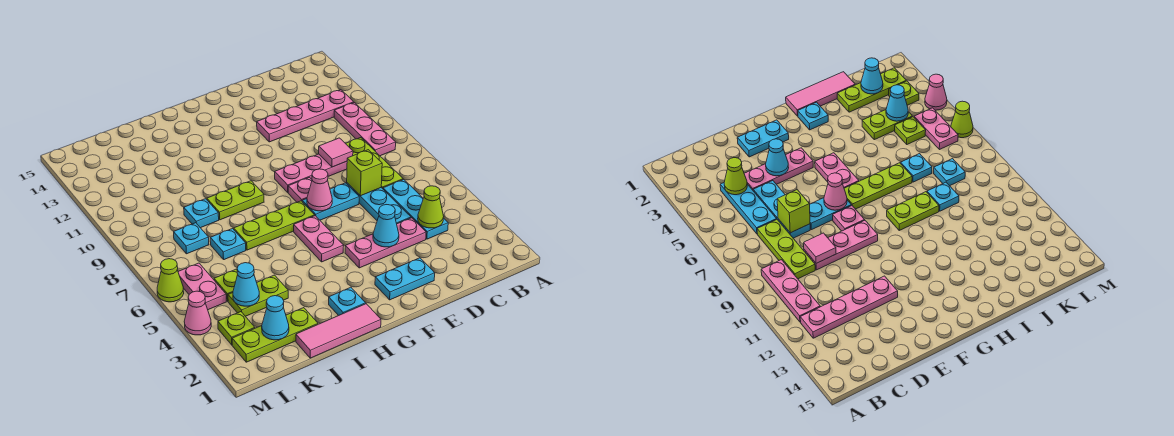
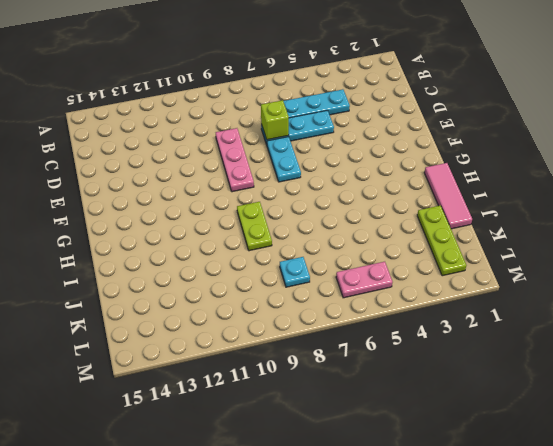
none -> pink 1x3 plate [334,103,396,156]
none -> pink 1x4 plate [257,90,354,142]
none -> lime 1x3 plate [345,138,403,189]
none -> pink 1x3 plate [345,218,426,268]

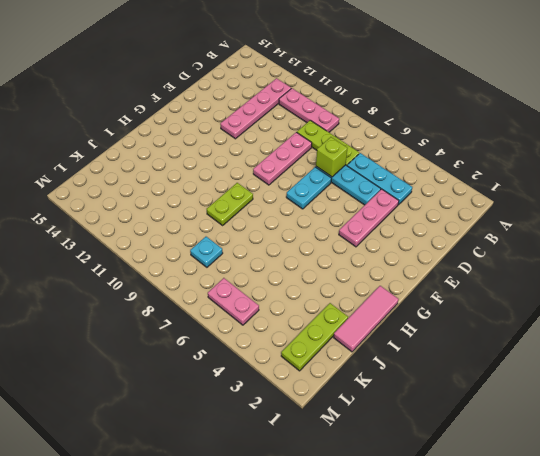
none -> cyan 1x2 plate [375,258,435,300]
none -> pink 1x1 plate [288,177,312,202]
none -> pink 1x2 plate [294,216,344,262]
none -> lime 1x3 plate [234,201,315,250]

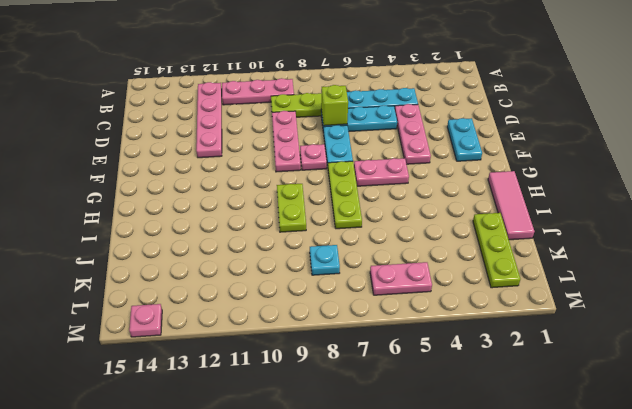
pink 1x1 plate [129,304,162,337] -> none
none -> cyan 1x1 plate [329,287,366,316]
none -> lime 1x2 plate [228,275,288,316]
none -> cyan 1x1 plate [210,229,246,260]
none -> cyan 1x1 plate [184,199,219,228]

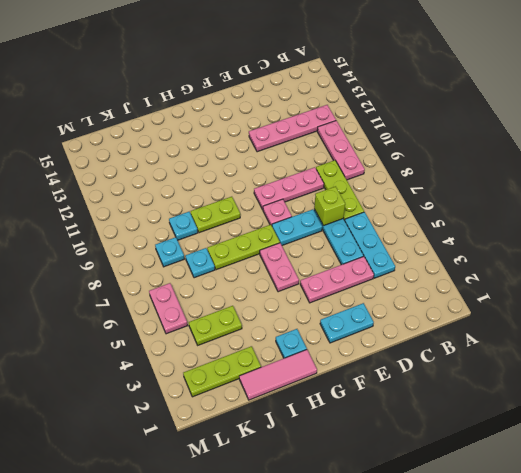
none -> lime 1x1 plate [214,269,238,301]
none -> lime 1x1 plate [218,312,255,345]
none -> pink 1x1 cone [184,291,211,335]
none -> lime 1x1 cone [157,259,184,302]

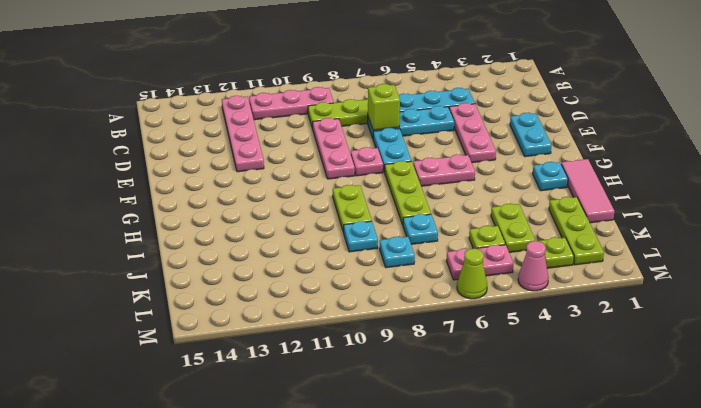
none -> lime 1x1 cone [418,186,444,228]
none -> pink 1x1 tile [319,138,353,167]
none -> cyan 1x1 cone [373,205,399,247]
none -> pink 1x1 cone [307,169,332,211]

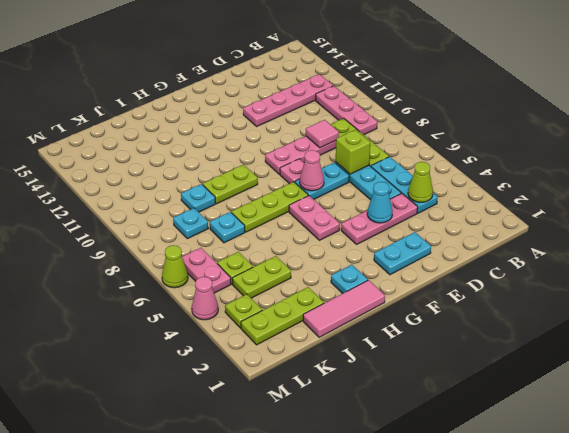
none -> cyan 1x1 cone [262,296,289,340]
none -> cyan 1x1 cone [233,263,259,306]

